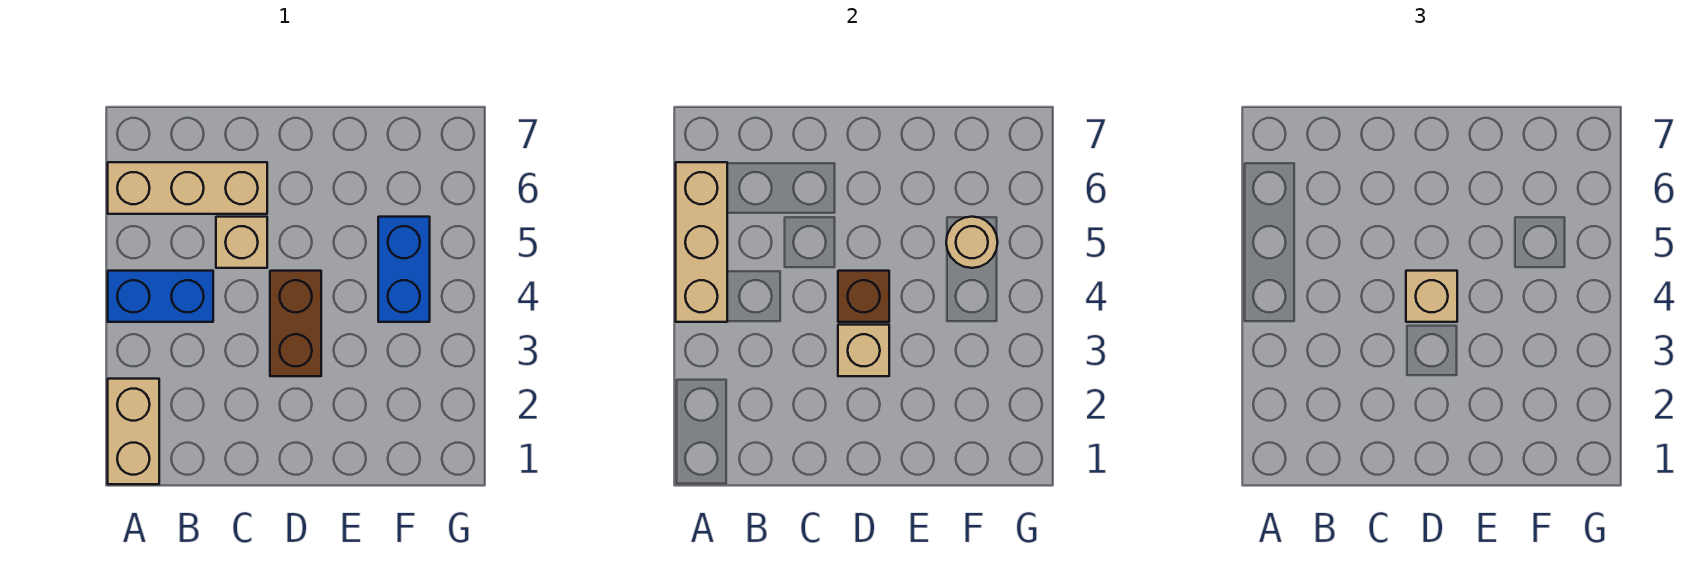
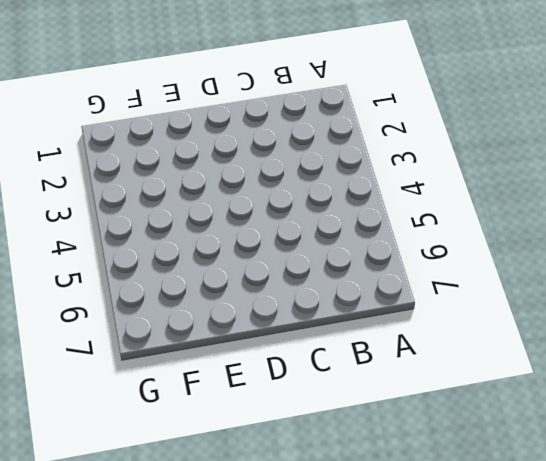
none -> tan 1x2 brick [108,379,159,484]
none -> blue 1x2 brick [108,271,213,322]

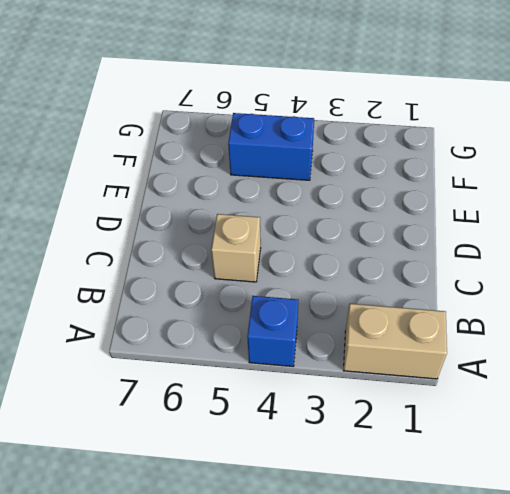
blue 1x1 brick [247,296,298,366] -> blue 1x2 brick [108,271,213,322]
none -> tan 1x3 brick [108,162,267,214]
none -> brown 1x2 brick [270,271,321,376]

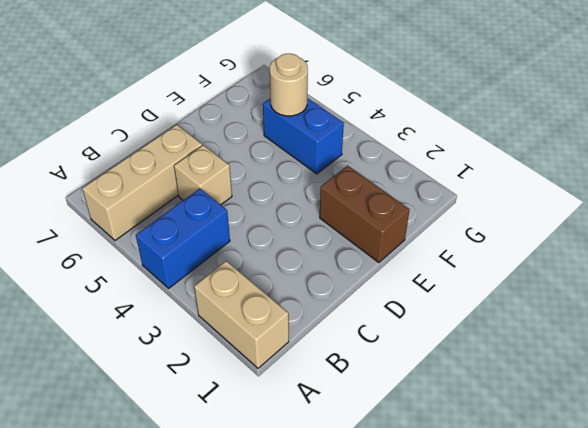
brown 1x2 brick [320,166,410,262] -> brown 1x2 brick moved to [270,271,321,376]
none -> tan 1x3 brick [676,162,727,322]
none -> tan 1x1 brick [838,325,889,376]

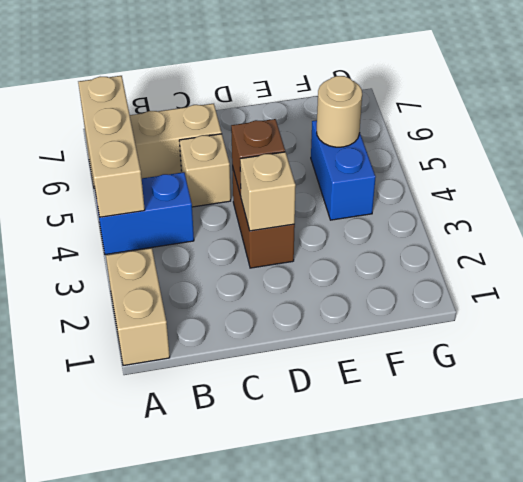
none -> tan 1x1 brick [1406,271,1457,322]

